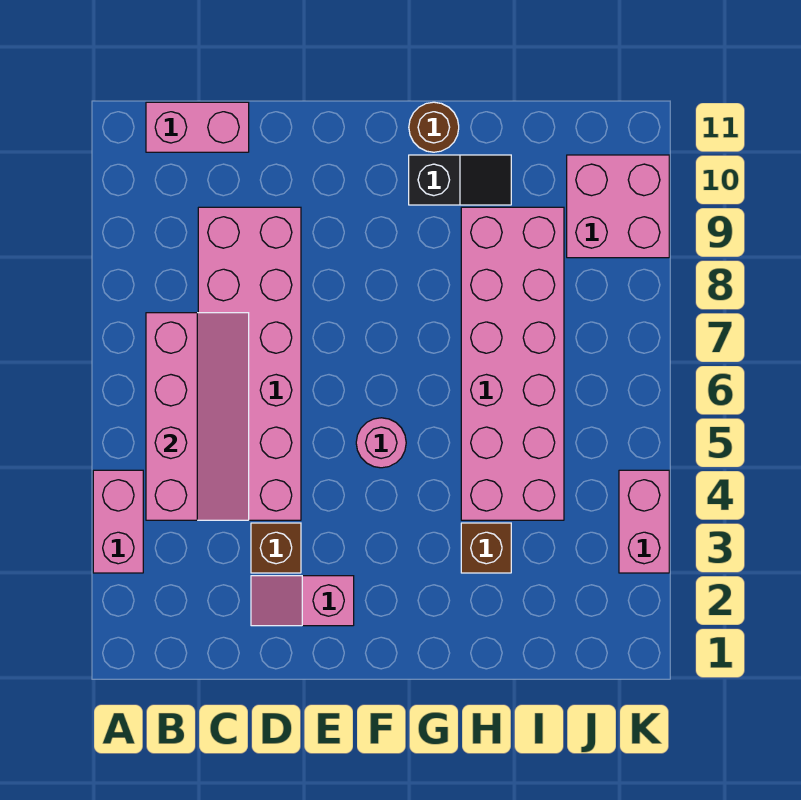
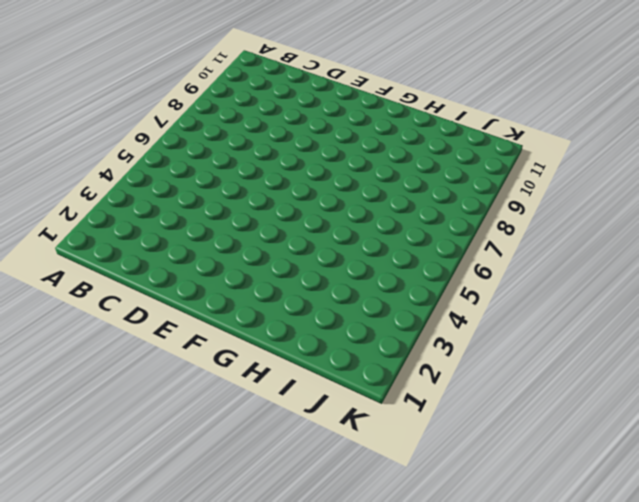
none -> pink 1x2 brick [93,470,143,573]
none -> pink 1x2 brick [146,102,249,152]
none -> pink 2x6 brick [198,207,301,520]

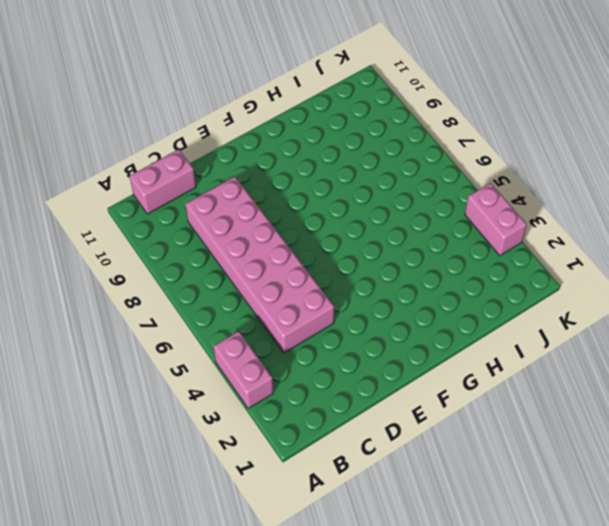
none -> pink 1x2 slope [251,576,354,626]
none -> brown 1x1 brick [251,523,301,573]
none -> pink 1x1 round brick [356,418,406,468]

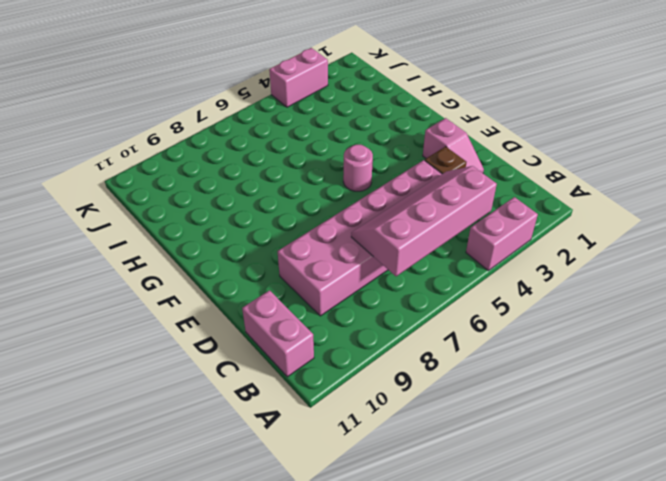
none -> black 1x2 slope [409,155,511,205]
none -> brown 1x1 round brick [409,102,459,152]
none -> brown 1x1 brick [461,523,511,573]

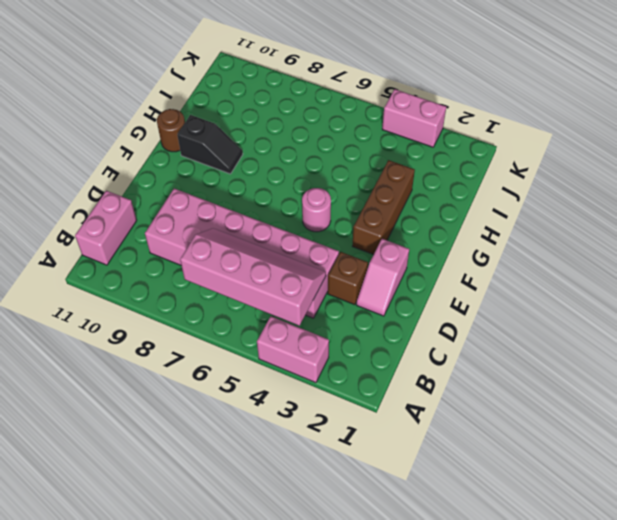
brown 1x3 brick [353,160,415,255] -> brown 1x1 brick [461,523,511,573]
black 1x2 slope [177,115,243,174] -> black 1x2 slope turned to [409,155,511,205]
none -> pink 2x6 brick [461,207,564,520]
none -> pink 2x2 brick [567,155,669,258]

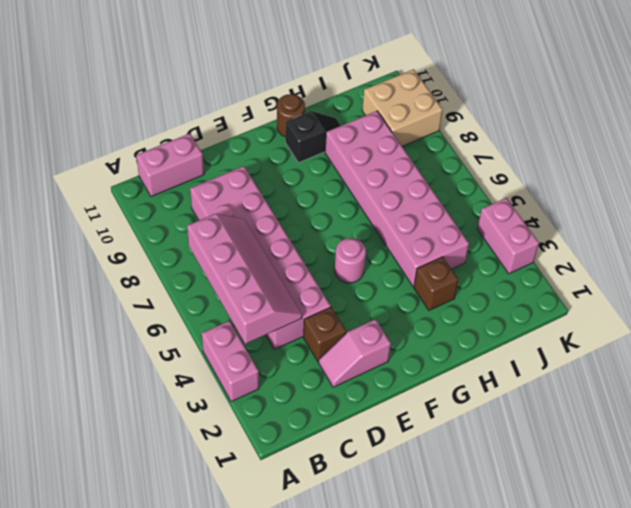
tan 2x2 brick [362,69,443,146] -> pink 2x2 brick [567,155,669,258]

